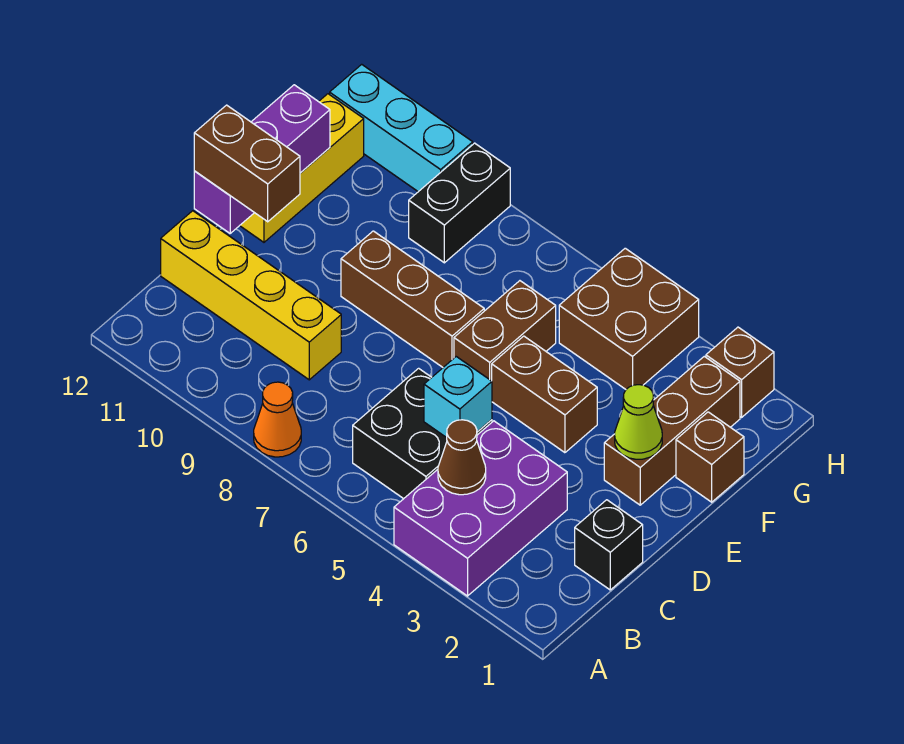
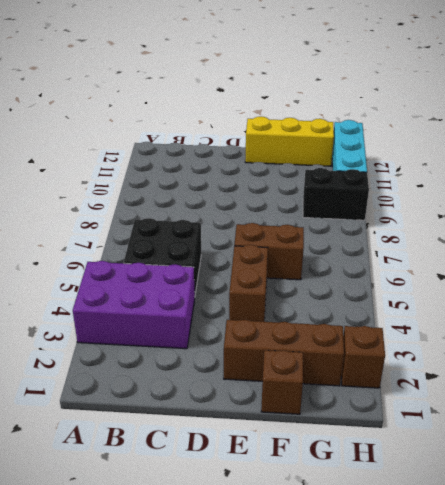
none -> orange 1x1 cone [254,382,301,457]
none -> black 1x1 brick [575,500,643,590]
none -> yellow 1x4 brick [161,211,341,380]

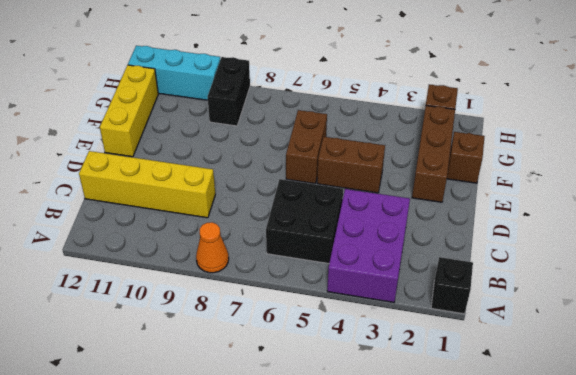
black 1x1 brick [431,257,473,314] -> black 1x1 brick moved to [575,500,643,590]
none -> brown 1x3 brick [341,231,484,367]
none -> brown 2x2 brick [559,248,699,389]
none -> brown 1x1 cone [438,420,486,495]

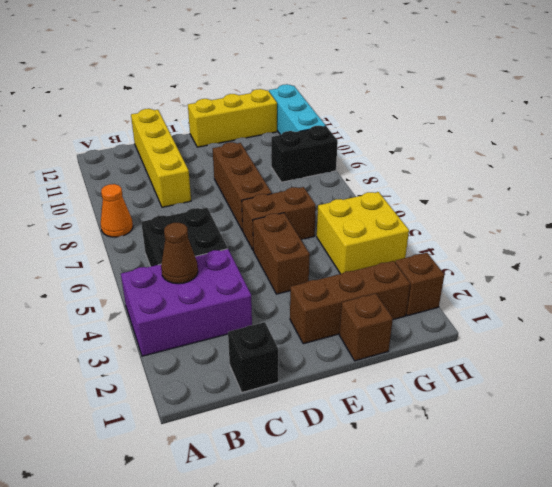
yellow 2x2 brick [317,192,409,274] -> brown 2x2 brick [559,248,699,389]
none -> cyan 1x1 brick [424,357,492,438]
none -> purple 1x3 brick [194,85,330,233]
none -> lime 1x1 cone [615,385,662,459]

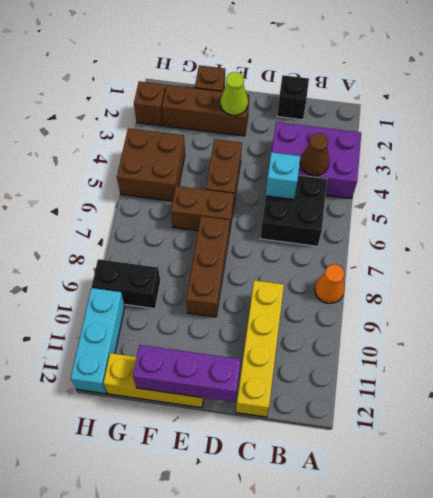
none -> brown 1x2 brick [194,105,300,222]

